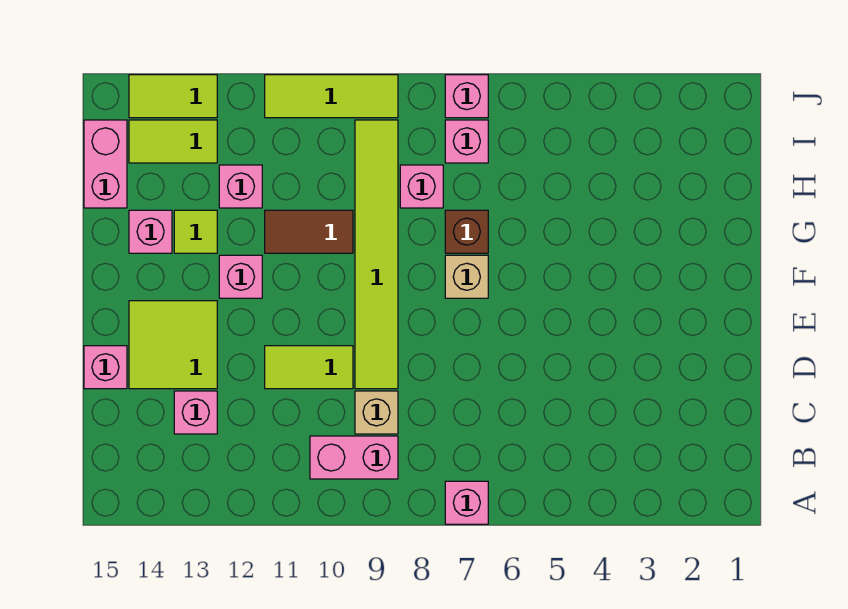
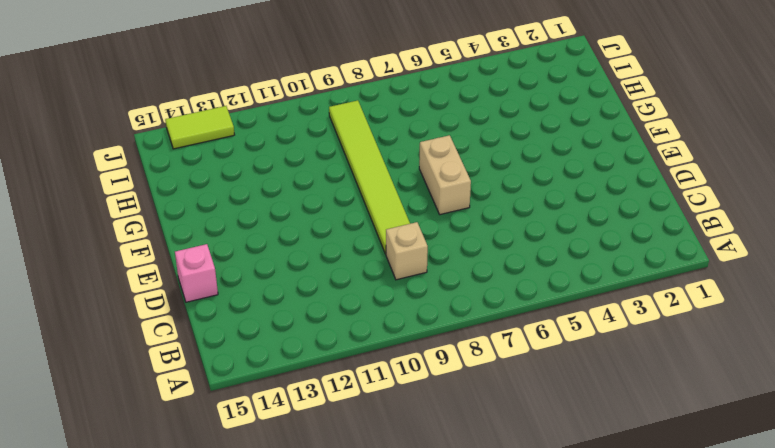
tan 1x2 brick [419,135,471,215] -> tan 1x1 brick [445,255,488,298]
none -> pink 1x1 brick [445,481,488,524]
none -> pink 1x2 brick [310,436,398,479]
none -> pink 1x1 brick [174,391,217,434]

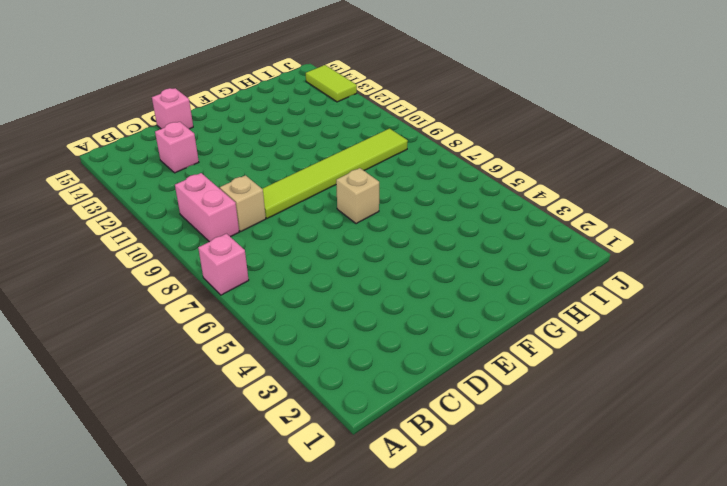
none -> lime 1x2 tile [265,346,353,389]
none -> lime 2x2 tile [129,301,217,389]
none -> pink 1x1 brick [219,255,262,298]

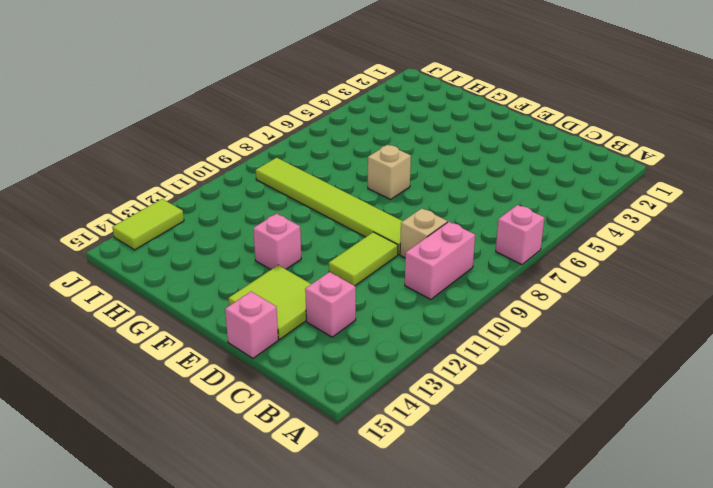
none -> brown 1x1 brick [445,210,488,253]
none -> brown 1x2 tile [265,210,353,253]
none -> lime 1x1 tile [174,210,217,253]

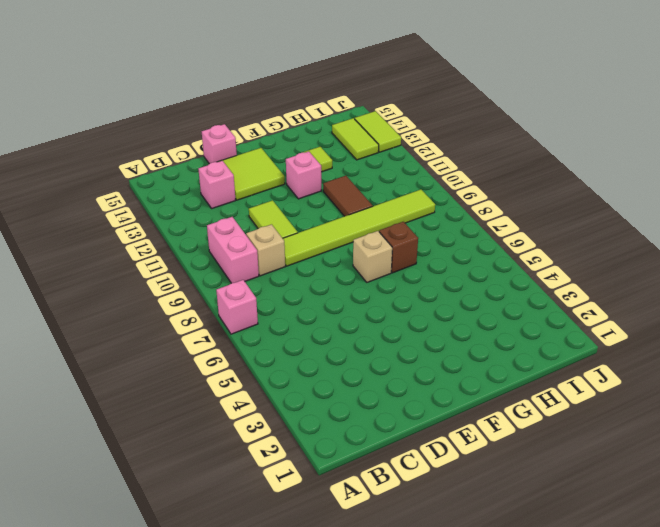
none -> pink 1x1 brick [129,210,172,253]
none -> pink 1x1 brick [400,165,443,208]
none -> pink 1x1 brick [219,165,262,208]

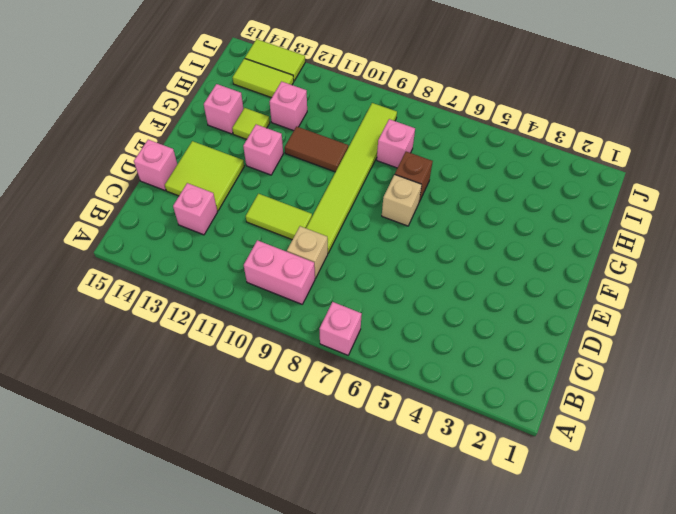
none -> pink 1x2 brick [84,120,127,208]
none -> pink 1x1 brick [445,120,488,163]
none -> pink 1x1 brick [445,75,488,118]

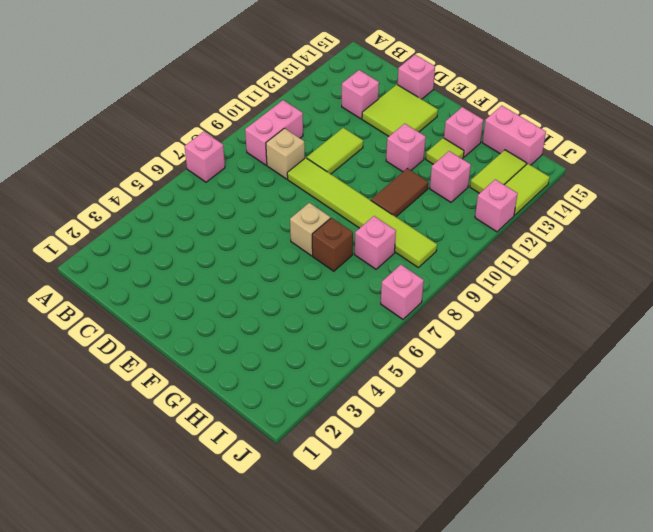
pink 1x1 brick [475,179,518,232] -> pink 1x1 brick moved to [445,120,488,163]
none -> lime 1x3 tile [265,75,398,118]

